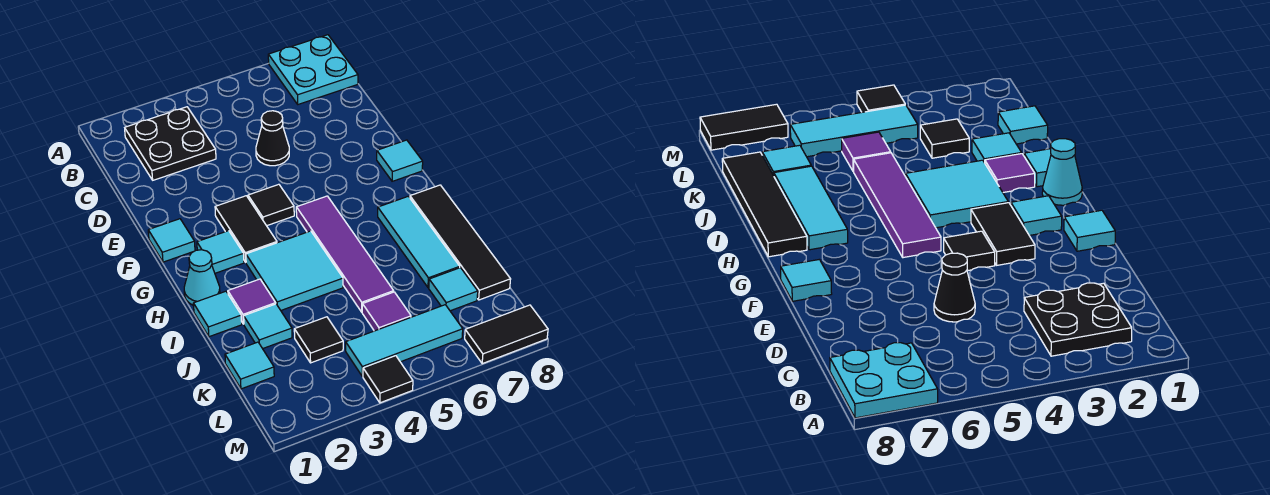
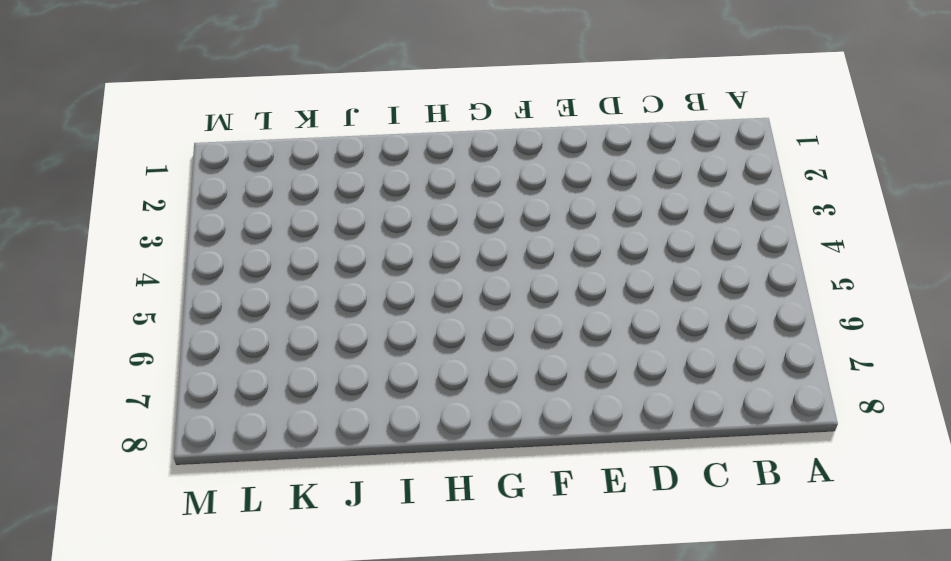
none -> cyan 2x2 plate [268,35,358,104]
none -> black 2x2 plate [125,107,216,180]
none -> black 1x1 cone [256,111,289,166]

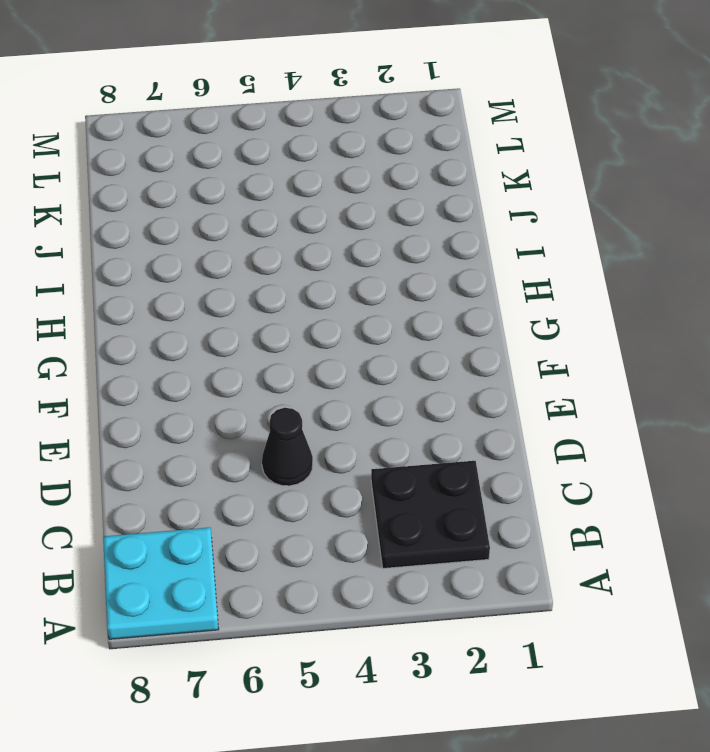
none -> cyan 1x1 tile [148,219,195,262]
none -> black 1x2 tile [215,196,277,262]
none -> black 1x1 tile [248,184,294,226]

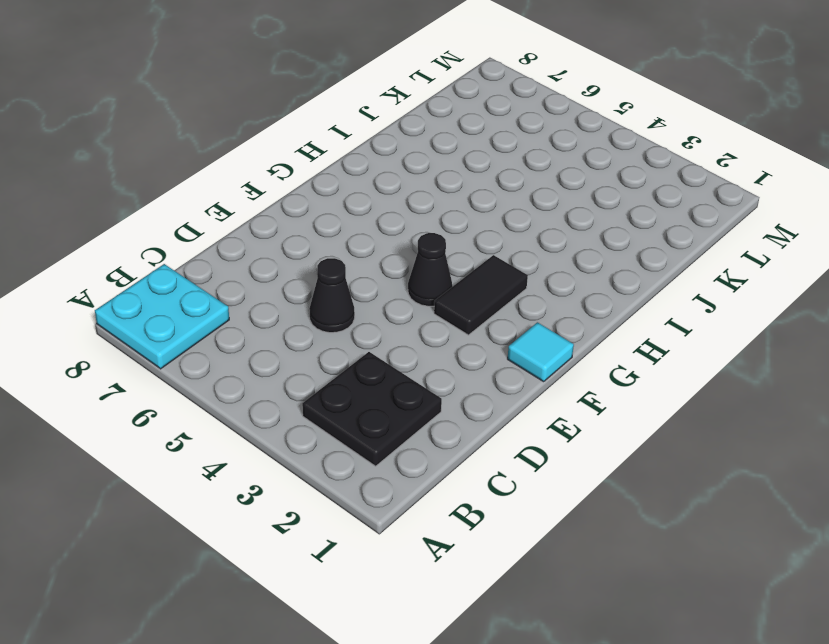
black 1x1 cone [408,233,452,306] -> black 1x1 tile [248,184,294,226]
none -> cyan 1x1 tile [377,140,423,181]
none -> cyan 1x1 tile [197,231,244,273]
none -> purple 1x4 tile [296,196,394,312]

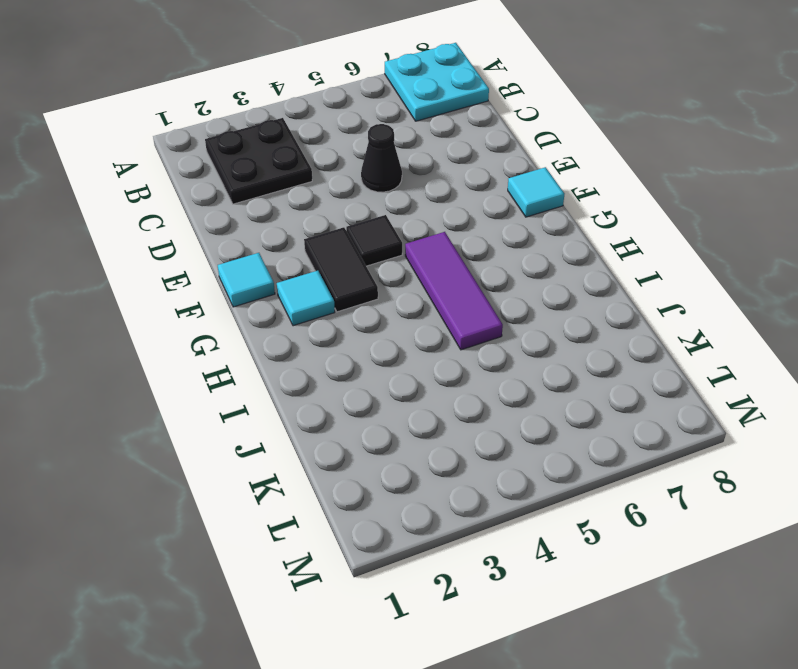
purple 1x3 tile [405,232,503,350] -> purple 1x4 tile [296,196,394,312]
none -> cyan 1x1 cone [184,250,220,306]
none -> cyan 2x2 tile [246,231,343,310]
none -> cyan 1x3 tile [378,196,460,287]

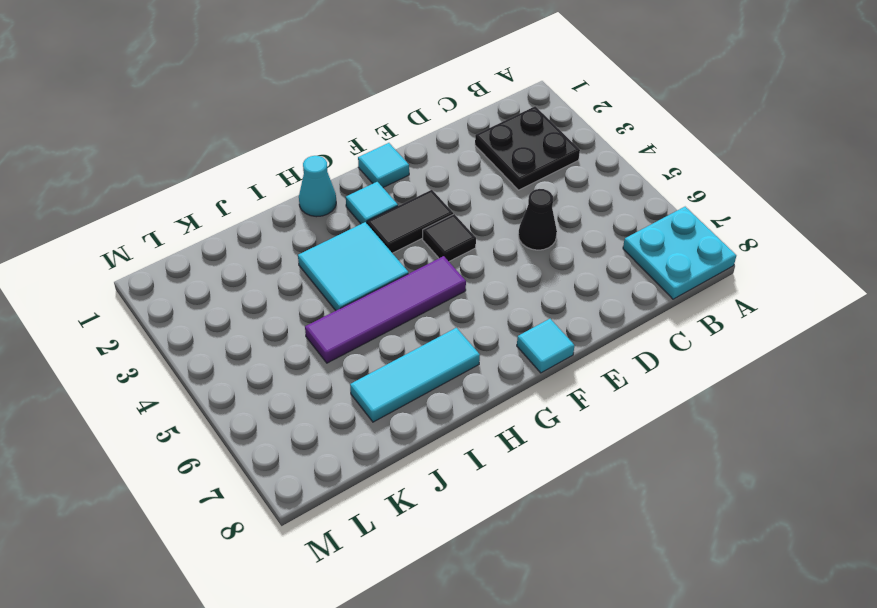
none -> black 1x4 tile [410,185,511,300]
none -> cyan 1x1 tile [193,291,242,337]
none -> purple 1x1 tile [228,279,276,324]

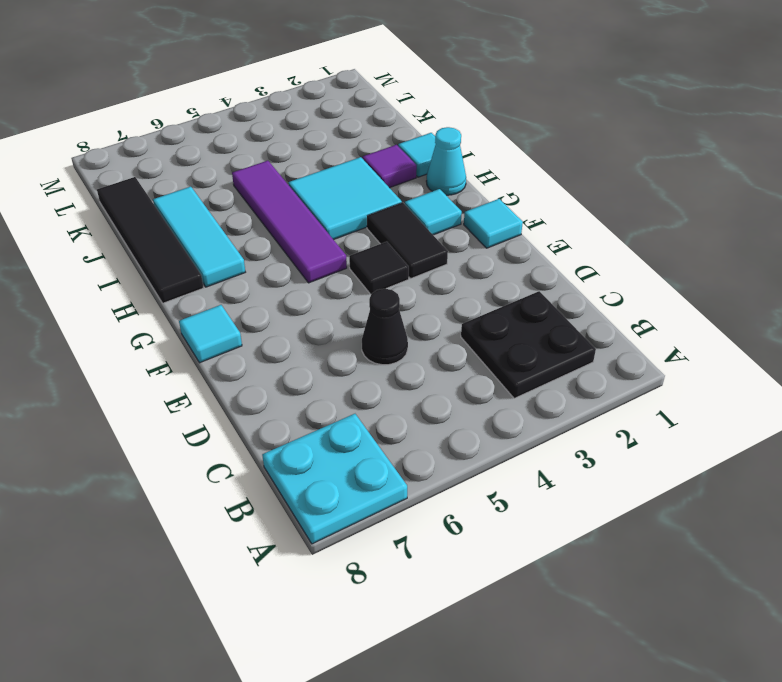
none -> cyan 1x1 tile [244,304,292,349]
none -> cyan 1x1 tile [225,342,274,389]
none -> black 1x1 tile [294,317,343,363]

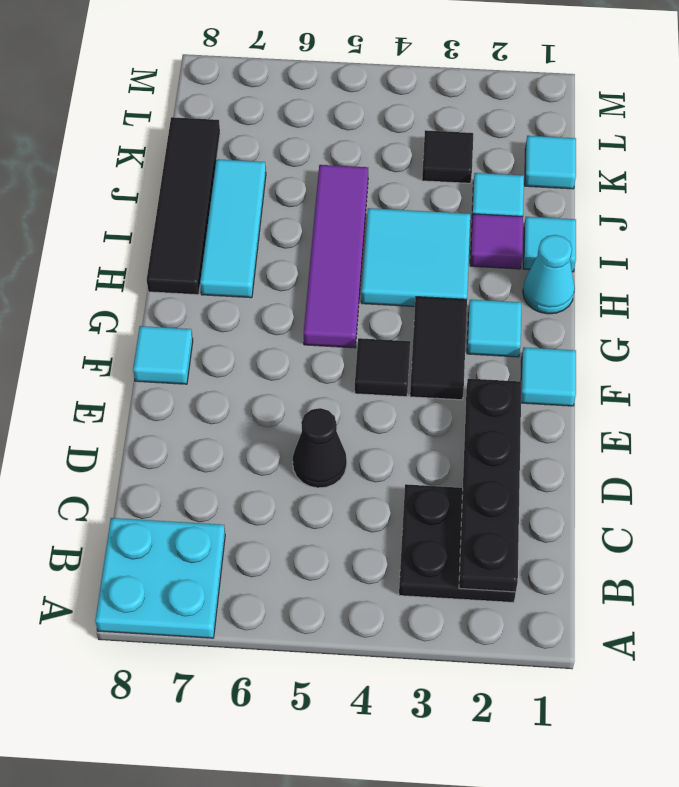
black 1x4 plate [459,379,521,592] -> none
none -> purple 1x1 tile [362,292,411,331]
none -> cyan 1x1 tile [429,268,478,311]
none -> cyan 1x3 tile [346,305,463,376]

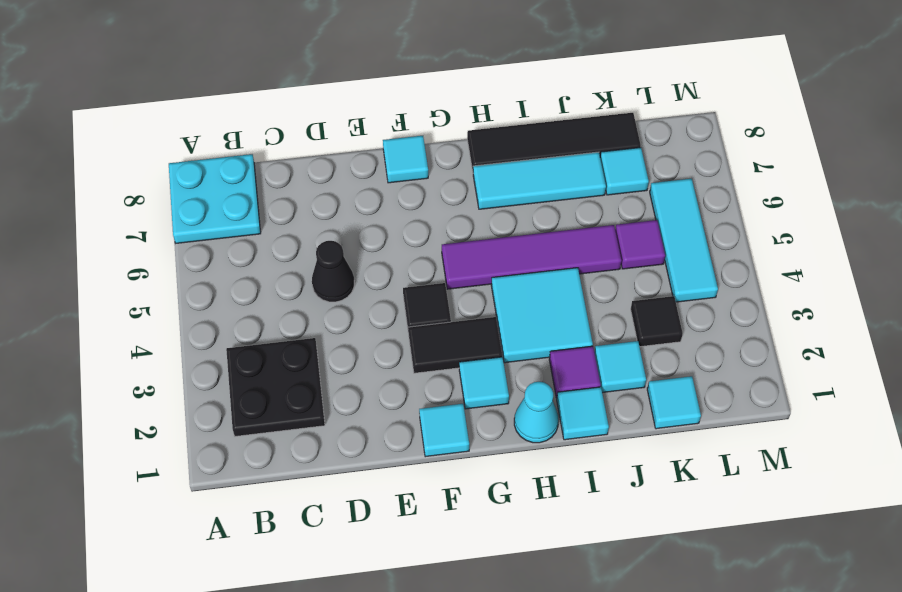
none -> black 1x1 tile [363,356,413,403]
none -> black 1x2 tile [465,305,548,364]

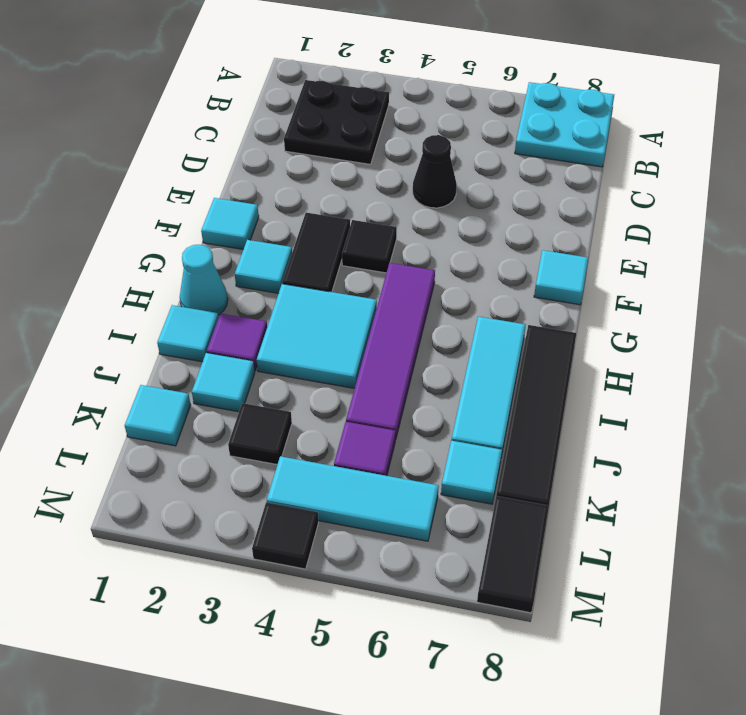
black 1x2 tile [477,496,549,613] -> black 1x2 tile turned to [465,305,548,364]

